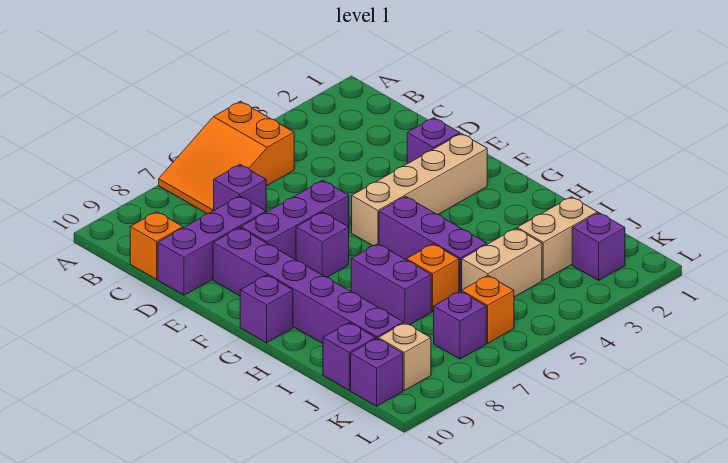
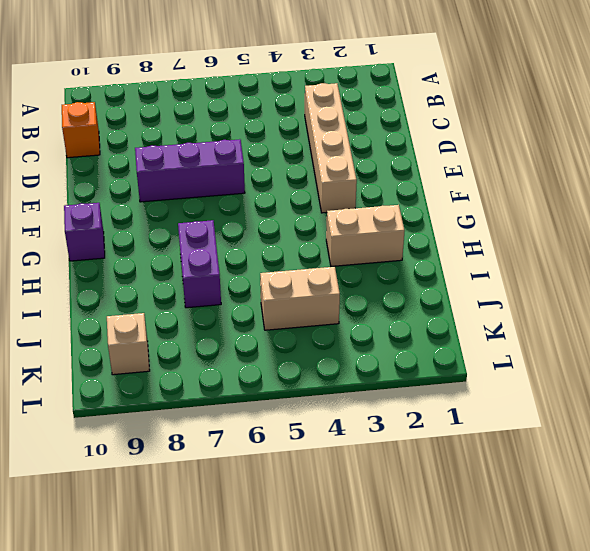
tan 1x4 brick [305,83,357,213] -> tan 1x4 brick turned to [352,133,487,246]
tan 1x2 brick [326,205,405,266] -> tan 1x2 brick moved to [517,197,598,280]
none -> orange 2x3 slope [159,101,294,214]
none -> purple 1x1 brick [214,165,266,211]
none -> purple 1x3 brick [158,196,266,295]

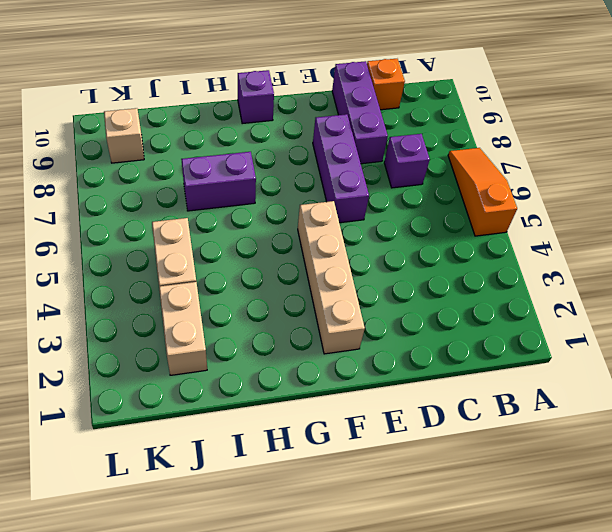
orange 1x3 slope [448,148,517,236] -> orange 2x3 slope [159,101,294,214]
none -> purple 1x1 brick [407,118,460,164]
none -> purple 1x6 brick [213,228,403,344]
none -> purple 1x1 brick [296,212,349,277]

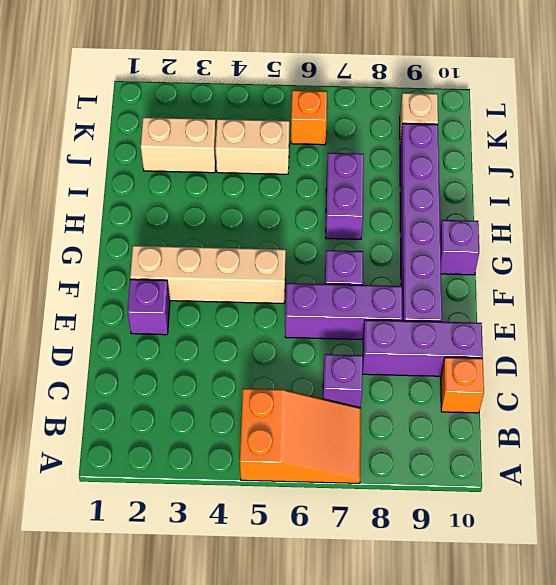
none -> purple 1x3 brick [379,196,487,292]
none -> orange 1x1 brick [406,244,459,312]
none -> purple 1x1 brick [323,323,376,390]

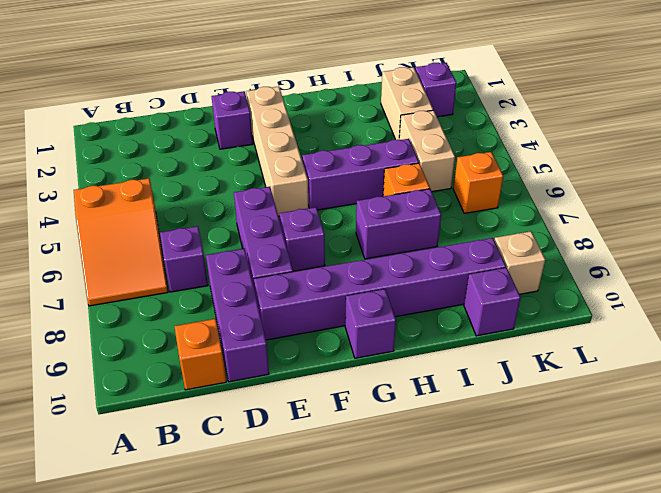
none -> purple 1x1 brick [434,291,486,359]
none -> purple 1x1 brick [351,339,403,406]

